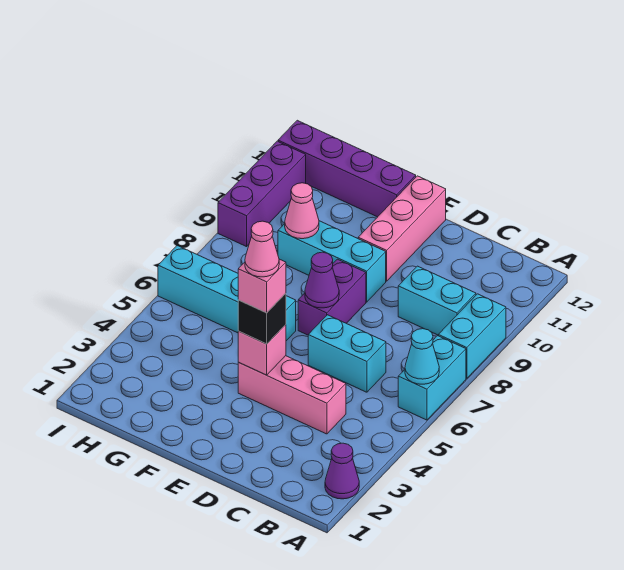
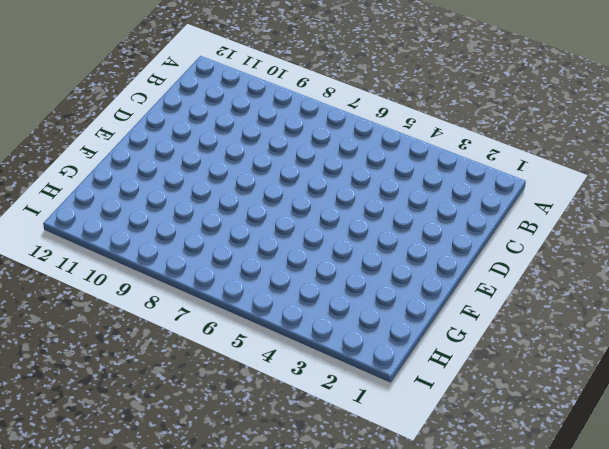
none -> purple 1x1 cone [325,443,359,499]
none -> cyan 1x2 brick [398,336,466,420]
none -> cyan 1x2 brick [438,294,506,378]

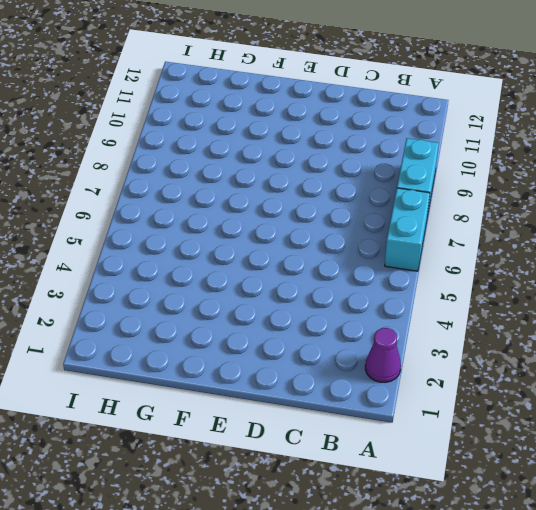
none -> cyan 1x2 brick [398,266,476,335]
none -> pink 1x3 brick [238,356,346,434]
none -> cyan 1x2 brick [308,315,386,392]

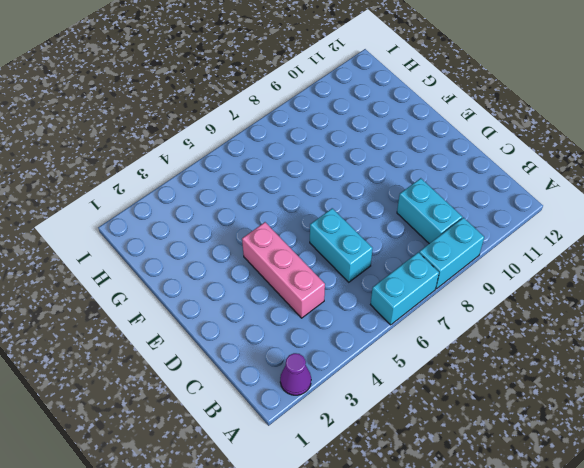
none -> purple 1x2 brick [298,259,366,335]
none -> cyan 1x3 brick [278,221,386,302]
none -> pink 1x3 brick [358,176,446,281]

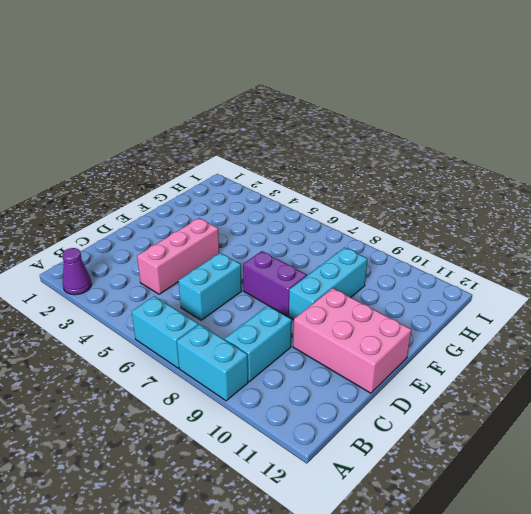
pink 2x3 brick [293,288,411,393] -> pink 1x3 brick [358,176,446,281]
none -> cyan 1x4 brick [158,246,296,341]
none -> purple 1x4 brick [278,120,416,217]
none -> purple 1x3 brick [218,141,306,247]

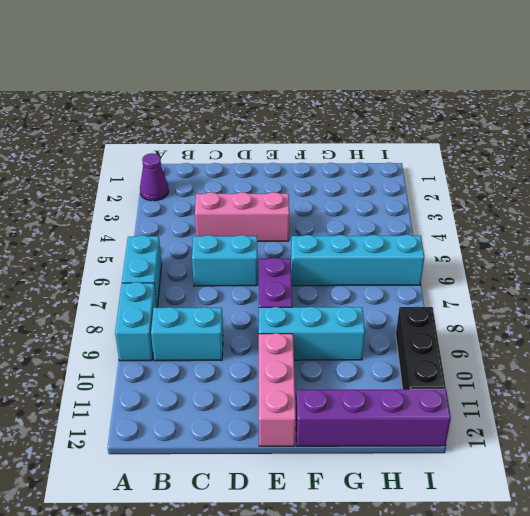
black 1x3 brick [396,306,446,389] -> purple 1x3 brick [218,141,306,247]
none -> cyan 1x1 cone [405,329,439,384]
none -> pink 1x1 brick [238,325,286,375]
none -> purple 1x1 cone [305,252,339,308]

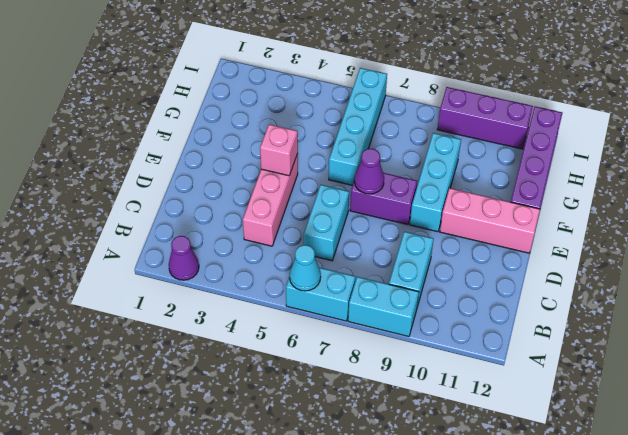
none -> pink 1x1 cone [285,183,319,239]
none -> black 1x1 brick [238,293,286,344]
none -> pink 1x1 brick [238,259,286,313]

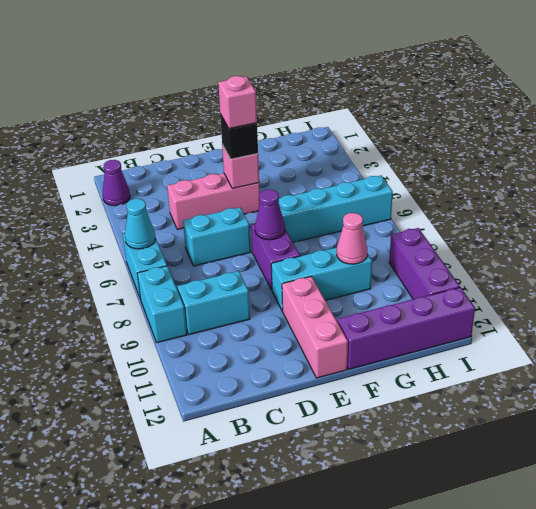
none -> pink 1x1 cone [245,221,279,277]

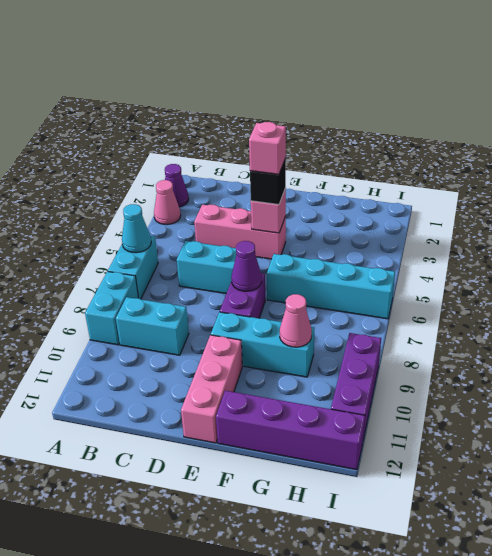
pink 1x1 cone [154,180,181,225] -> pink 1x1 cone moved to [245,221,279,277]

